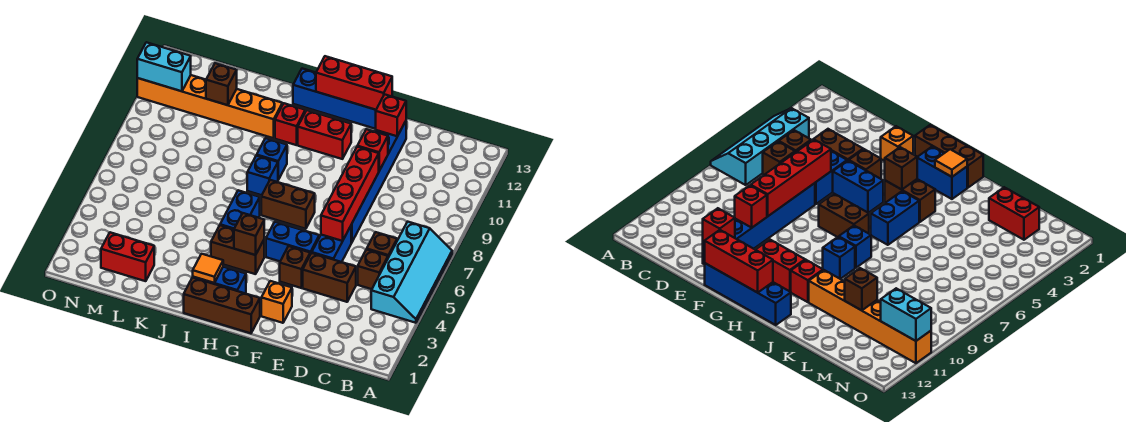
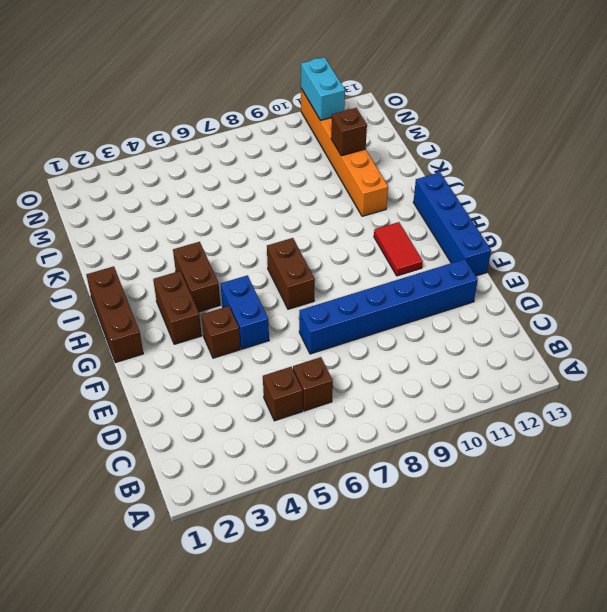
brown 1x2 brick [153,271,202,344] -> brown 1x2 brick moved to [303,253,356,302]
red 1x2 tile [374,222,423,276] -> red 1x2 brick [298,110,351,159]
none -> cyan 2x4 slope [371,222,452,323]
none -> blue 1x2 brick [312,226,351,262]
none -> orange 1x1 brick [261,281,292,323]

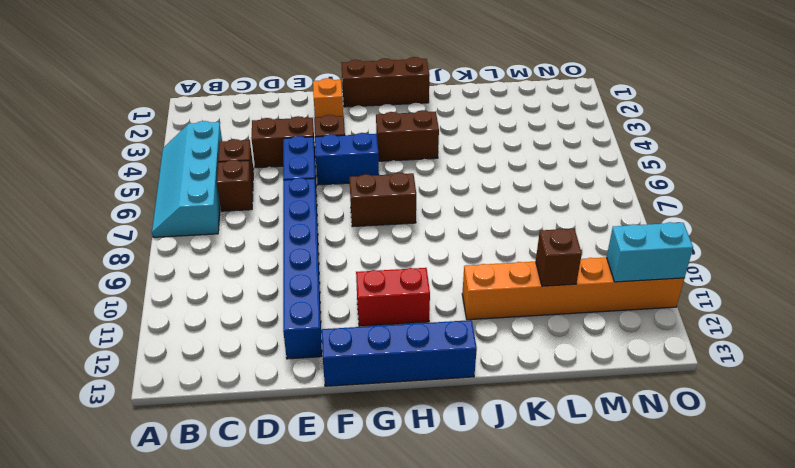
none -> blue 1x2 brick [193,267,246,294]
none -> blue 1x2 brick [220,190,260,229]
none -> blue 1x1 brick [247,155,278,195]

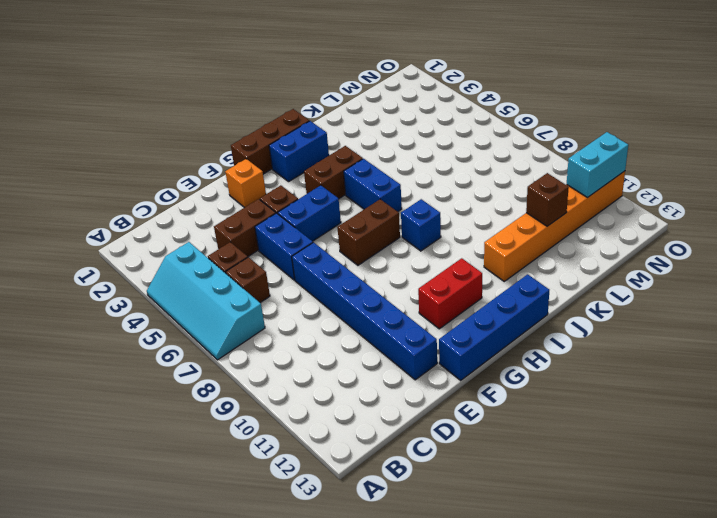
none -> blue 1x1 brick [257,138,287,180]
none -> red 1x1 brick [275,103,305,145]
none -> red 1x2 brick [101,232,154,281]

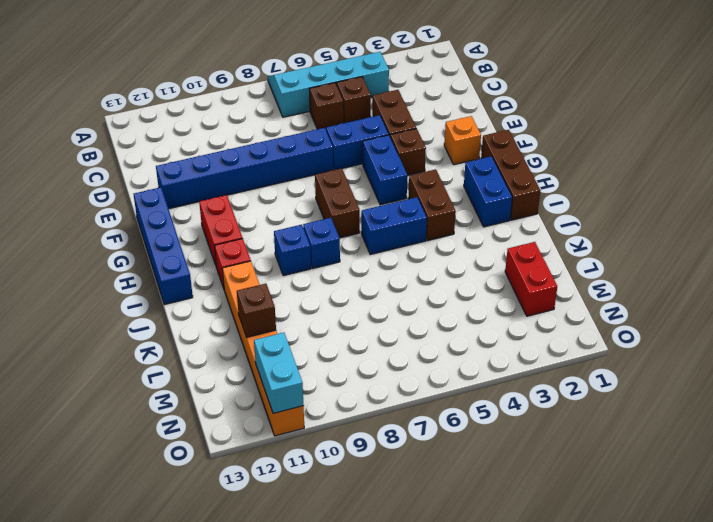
none -> red 1x4 brick [321,147,379,241]
none -> red 1x1 brick [357,129,388,171]
none -> red 1x1 brick [376,94,406,136]

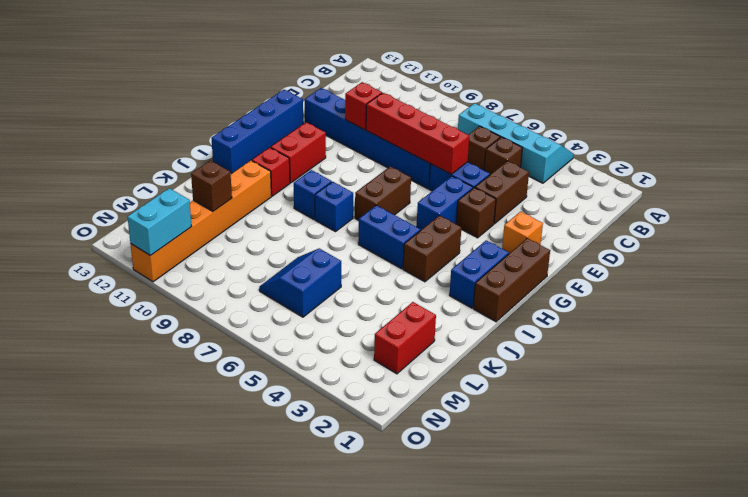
blue 2x2 slope [259,248,341,317] -> none
none -> red 1x1 brick [376,94,406,136]
none -> red 1x3 brick [316,56,392,110]
none -> brown 1x1 brick [234,213,264,255]

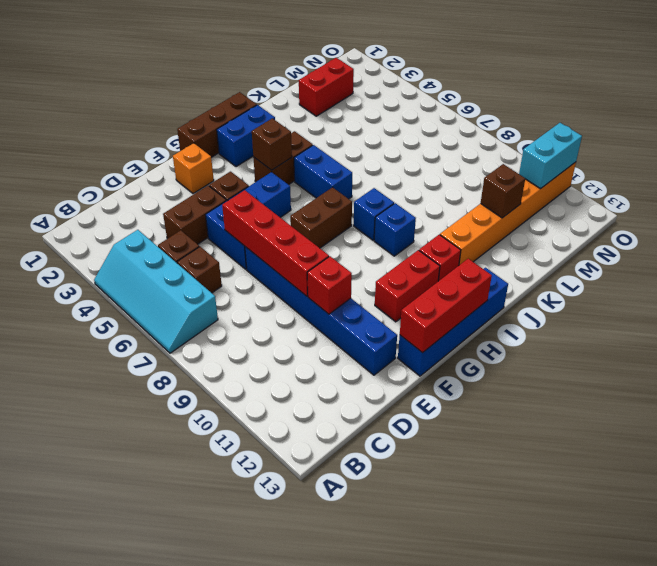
none -> red 1x1 brick [376,94,406,136]
none -> orange 1x1 tile [193,254,223,283]

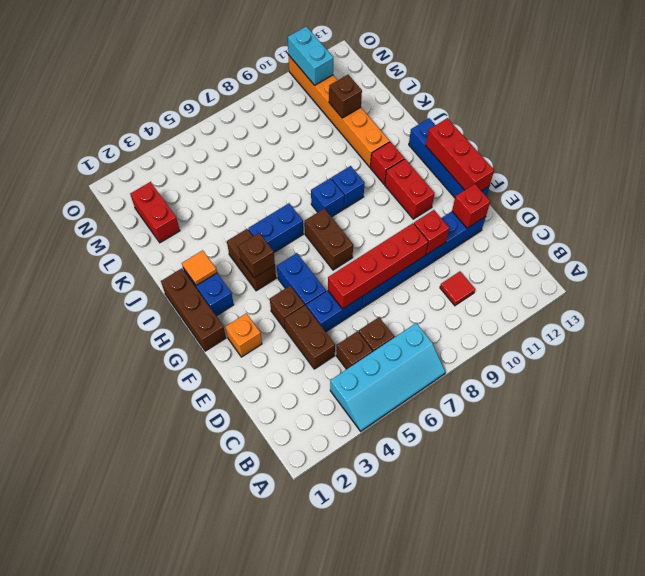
red 1x1 tile [440,271,475,306] -> none

